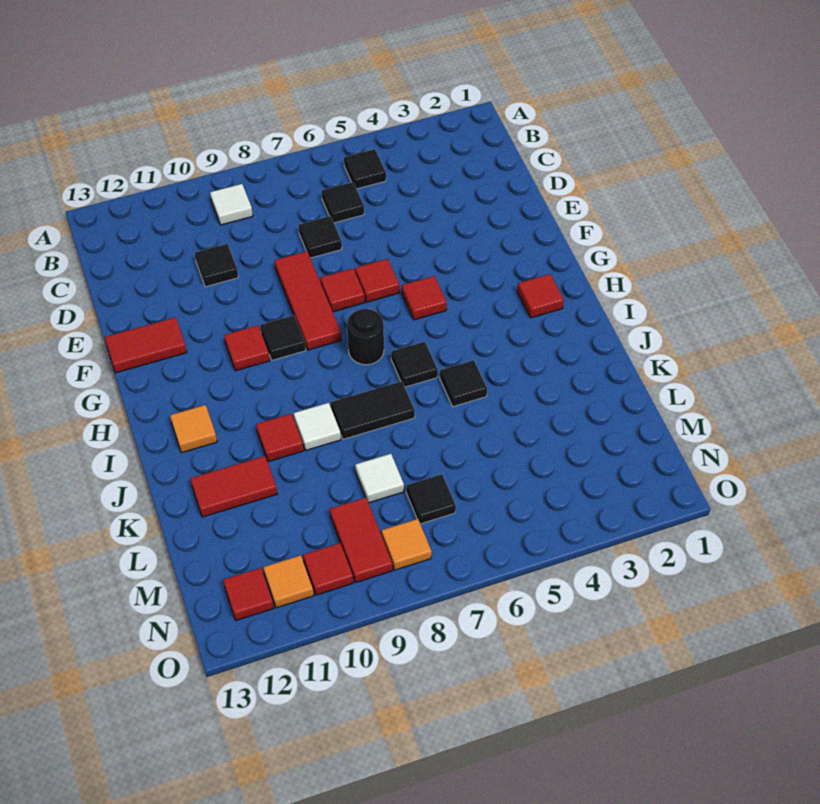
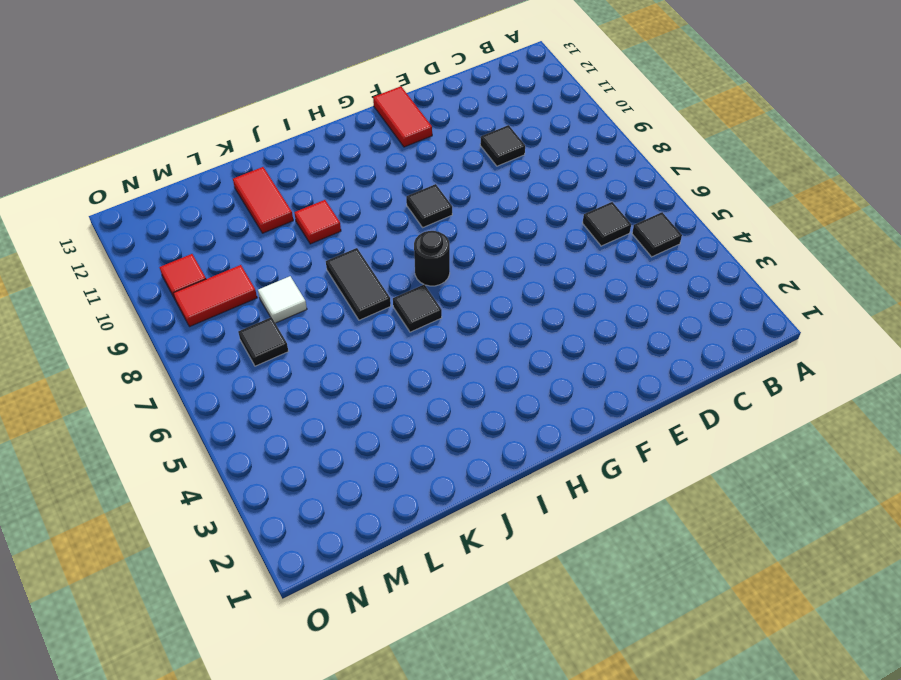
none -> white 1x1 tile [210,184,253,225]
none -> black 1x1 tile [298,216,342,258]
none -> red 1x3 tile [274,251,341,350]

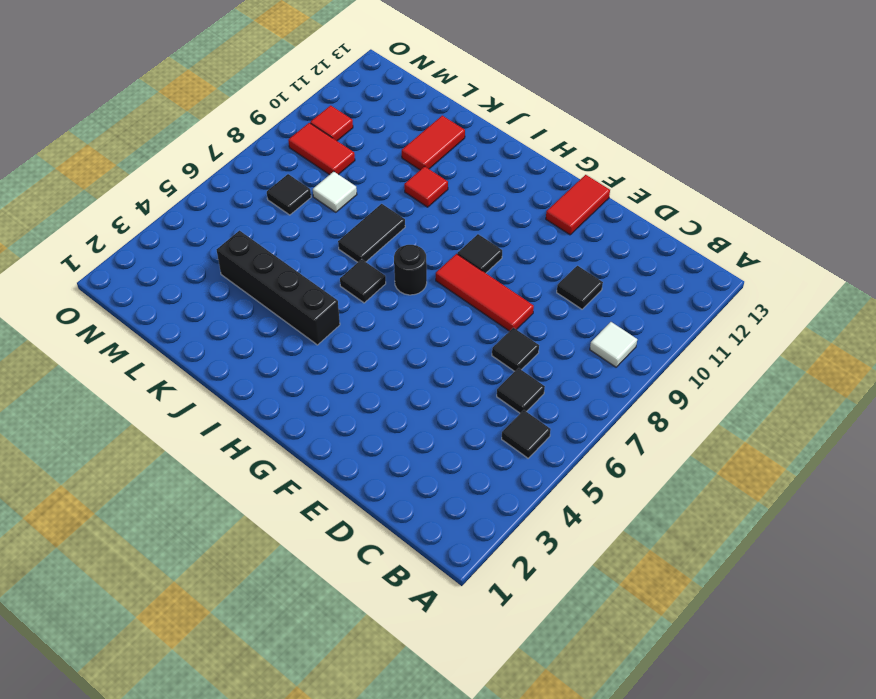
black 1x4 brick [217,231,340,345] -> none
none -> red 1x1 tile [355,259,399,302]
none -> red 1x1 tile [320,268,365,312]
none -> red 1x1 tile [402,276,447,320]

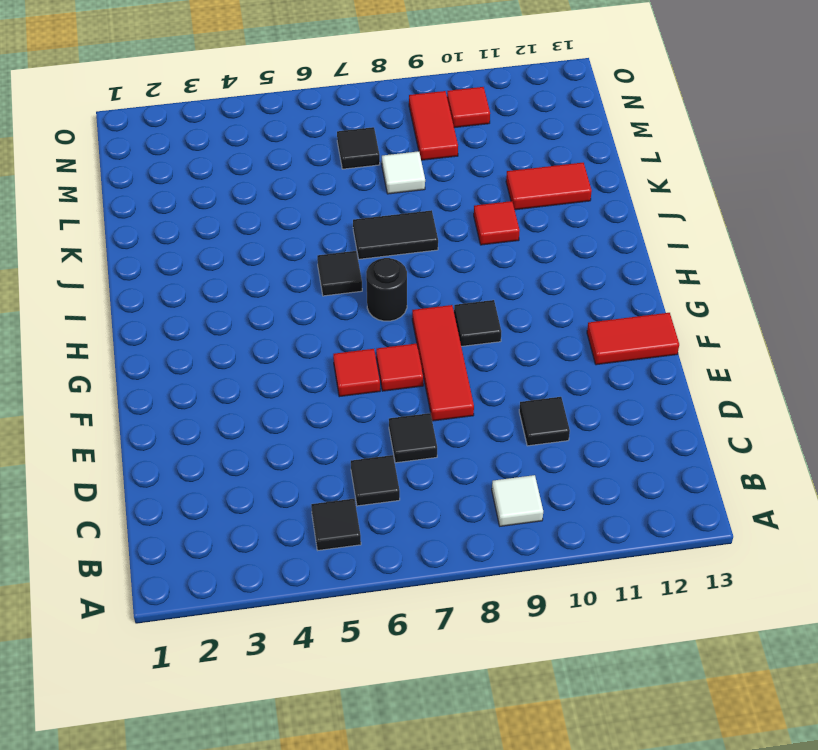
none -> red 1x1 tile [402,276,447,320]
none -> red 1x1 tile [224,326,270,371]
none -> red 1x1 tile [517,274,564,318]

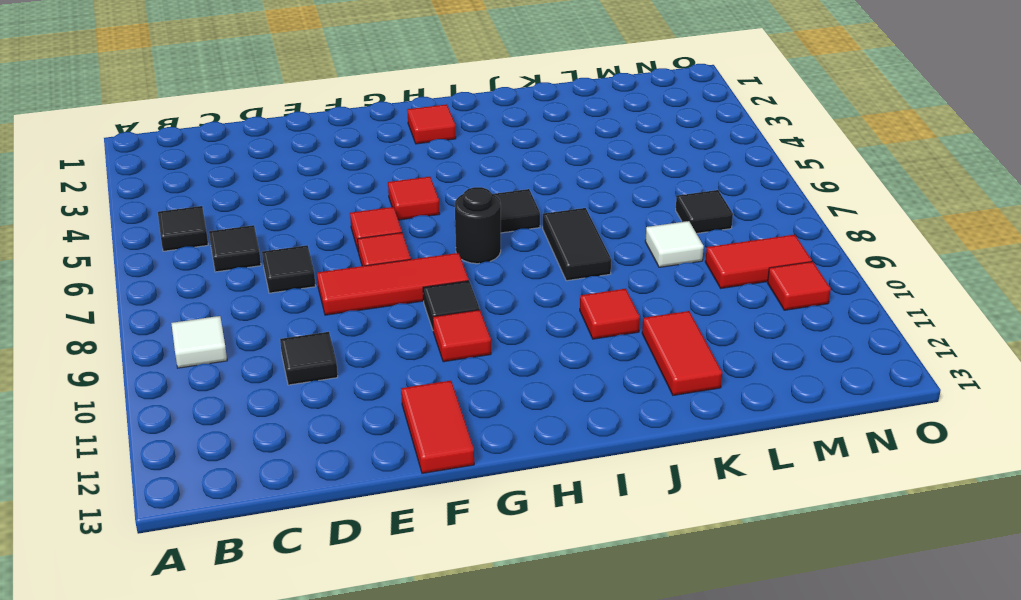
none -> orange 1x1 tile [170,405,217,453]
none -> black 1x1 tile [440,360,487,407]
none -> white 1x1 tile [294,403,341,450]

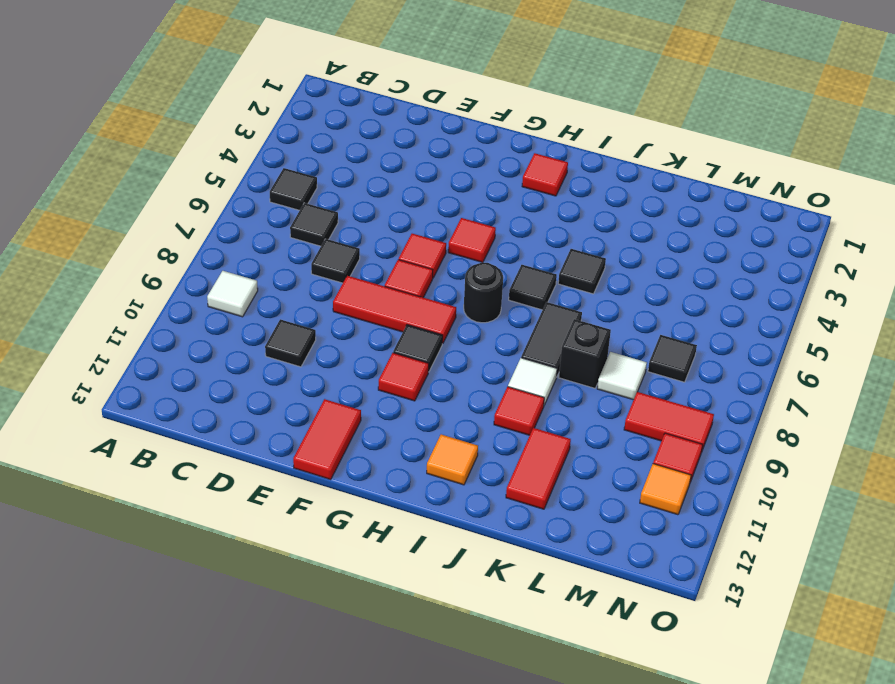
black 1x1 brick [559,319,611,388] -> none
none -> orange 1x1 tile [381,519,432,570]
none -> red 1x1 tile [223,568,274,621]

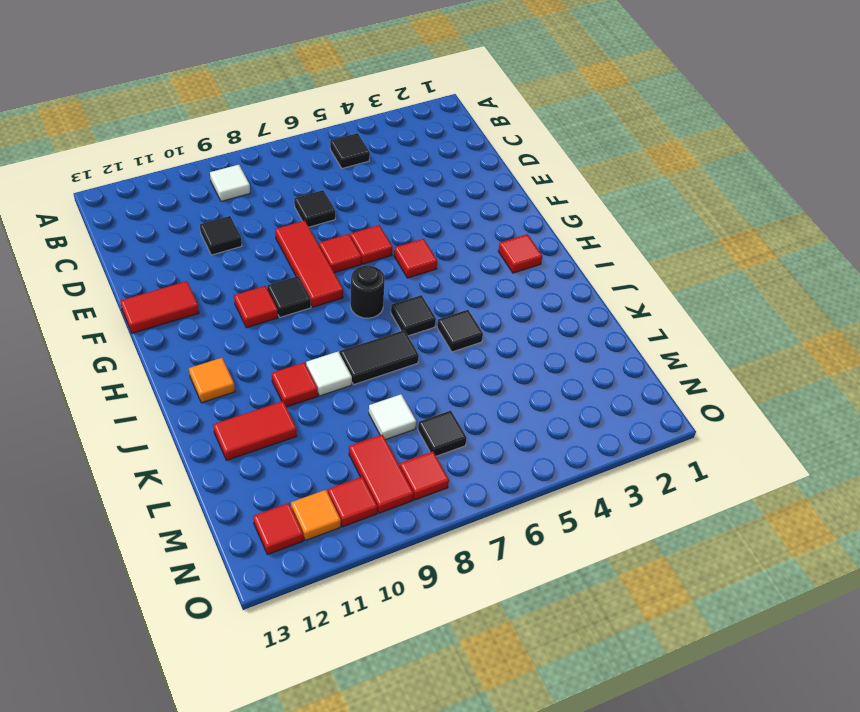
red 1x1 tile [400,451,449,500] -> orange 1x1 tile [381,519,432,570]
none -> black 1x1 tile [322,182,364,223]

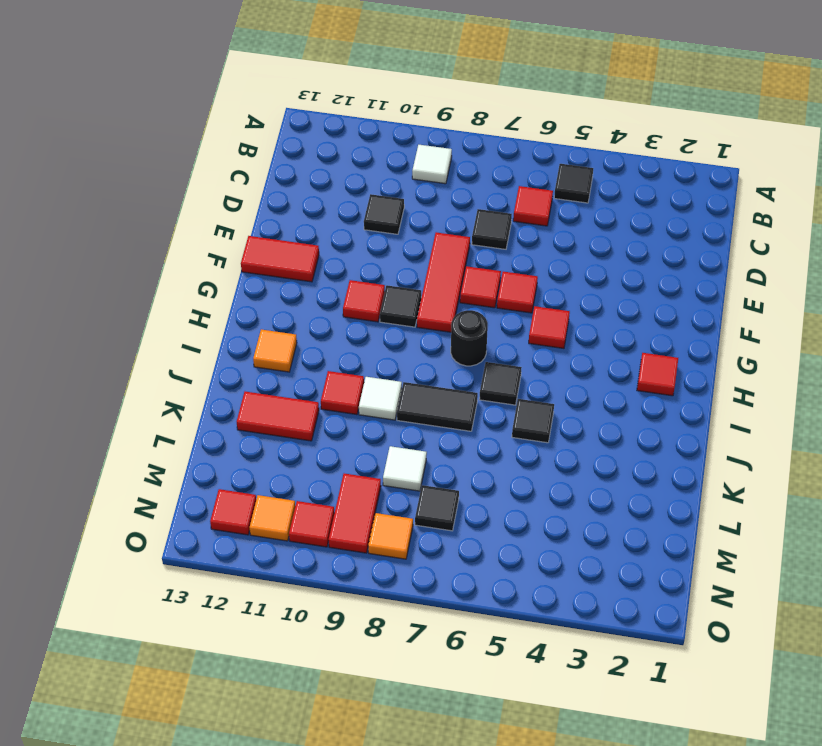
red 1x1 tile [513,186,553,226] -> black 1x1 tile [322,182,364,223]

